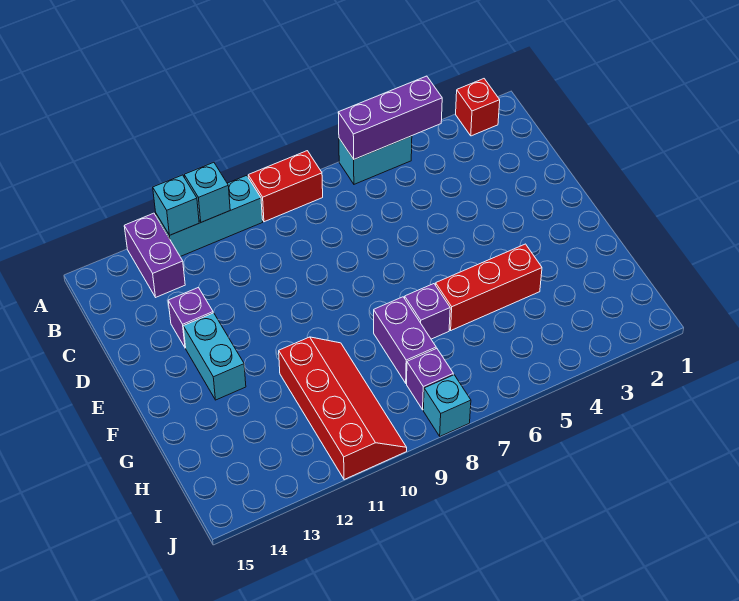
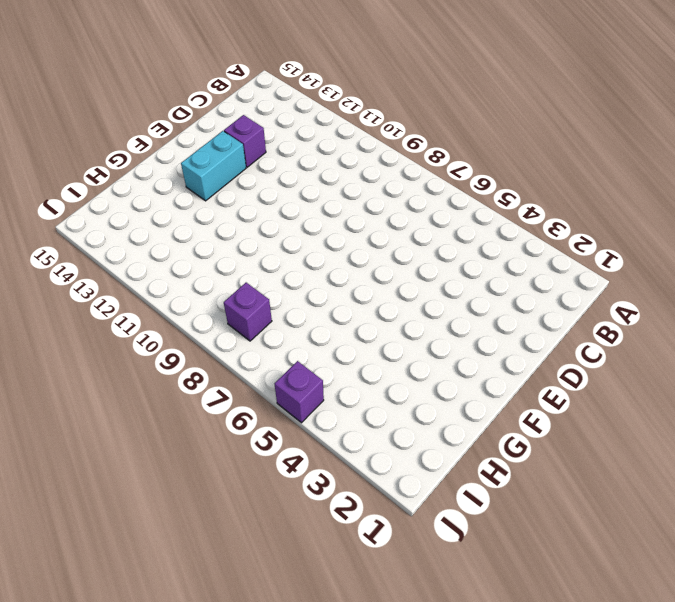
purple 1x1 brick [275,361,324,423] -> purple 1x1 brick moved to [405,284,450,339]
none -> red 1x1 brick [456,79,500,136]
none -> cyan 1x2 brick [339,136,412,184]
none -> red 1x2 brick [248,151,323,222]

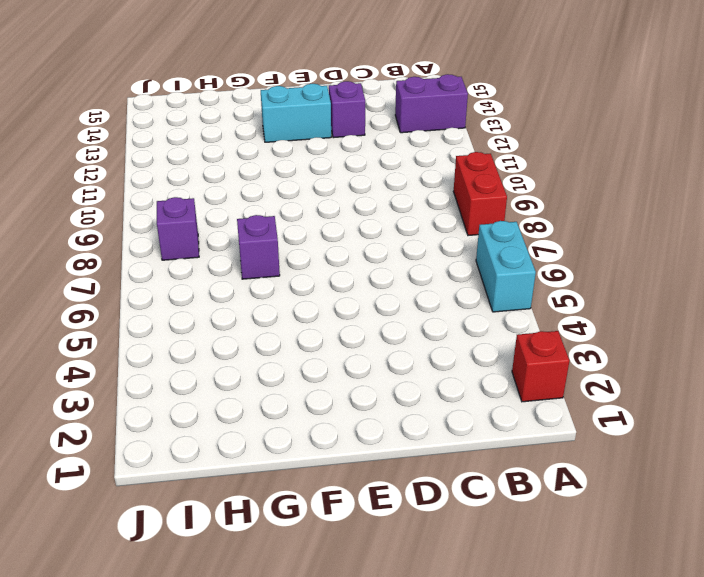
none -> cyan 1x3 brick [156,175,263,257]
none -> red 1x3 brick [436,244,542,330]
none -> purple 1x2 brick [374,297,436,383]

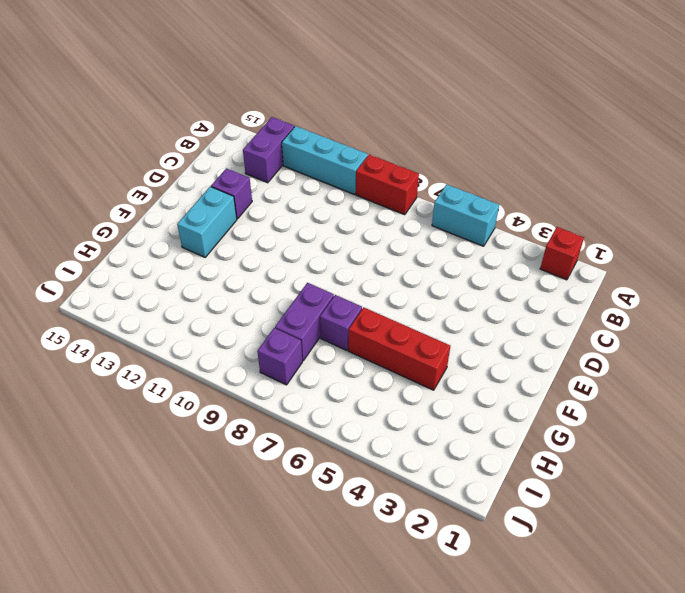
none -> red 2x4 slope [279,337,407,480]
none -> cyan 1x1 brick [423,375,471,436]
none -> purple 1x3 brick [338,76,442,159]

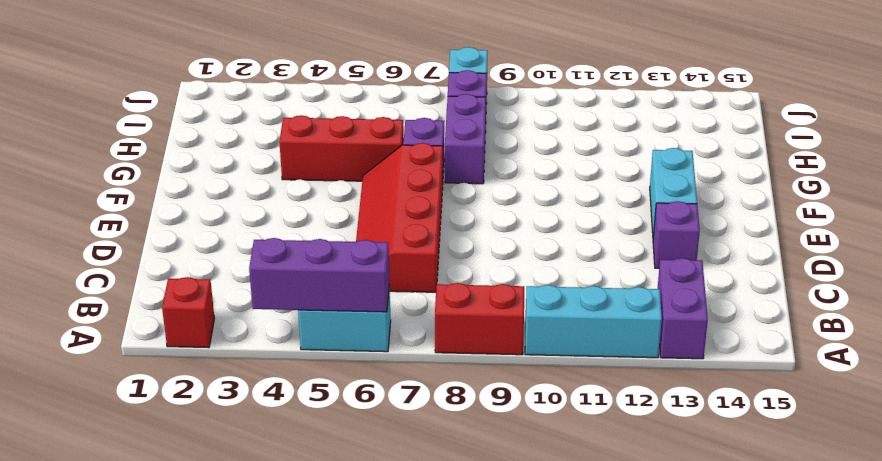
red 2x4 slope [356,143,443,292] -> red 2x4 slope moved to [279,337,407,480]
none -> cyan 1x1 brick [184,162,230,222]
none -> cyan 1x1 brick [153,175,199,235]

